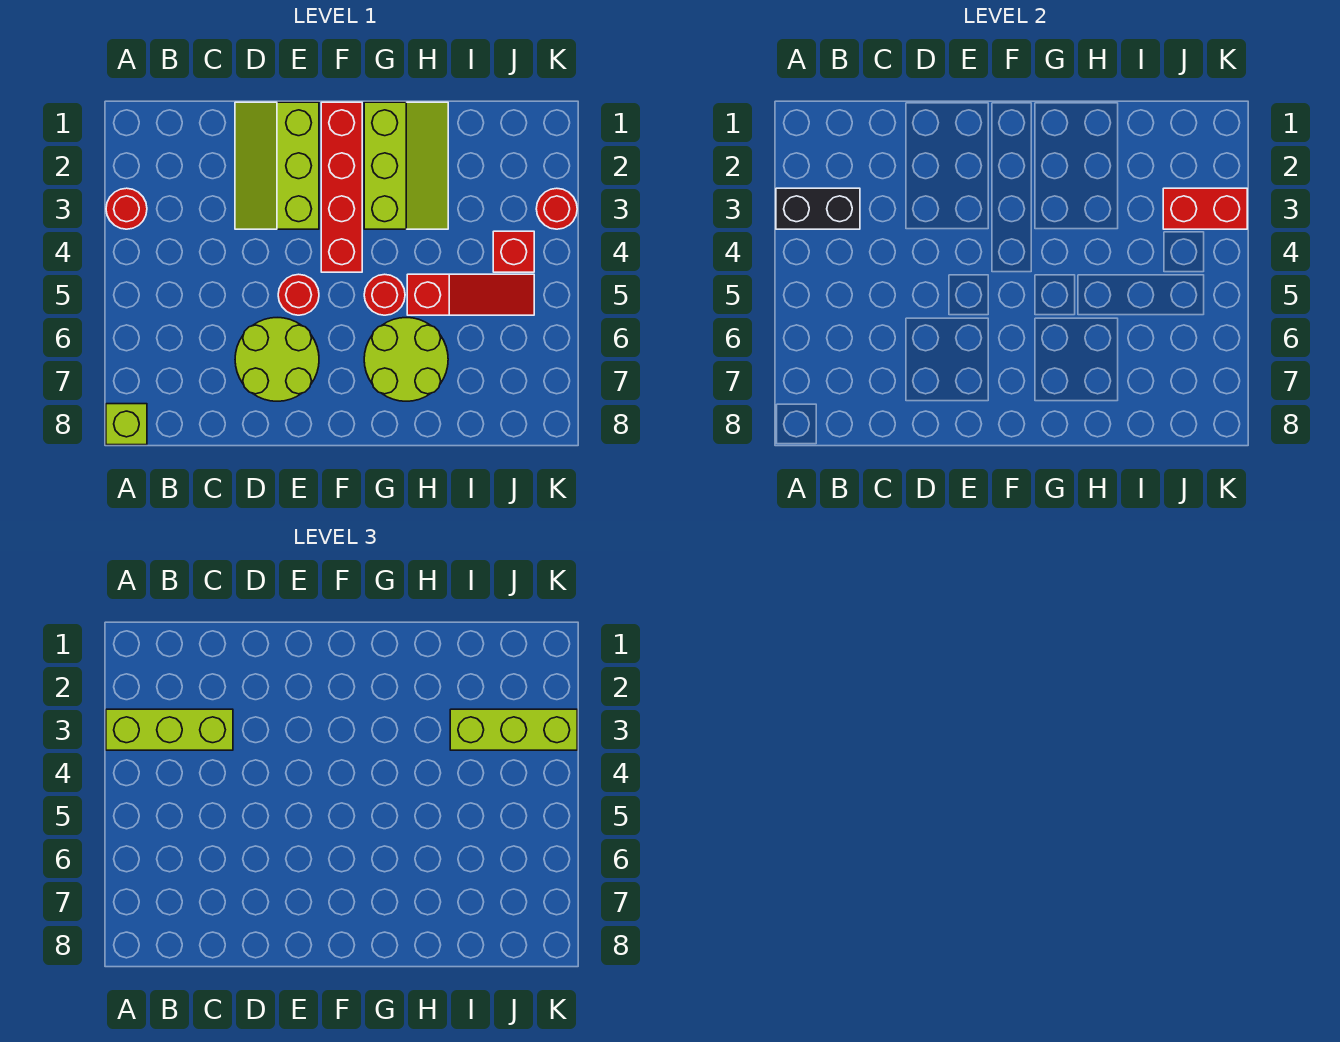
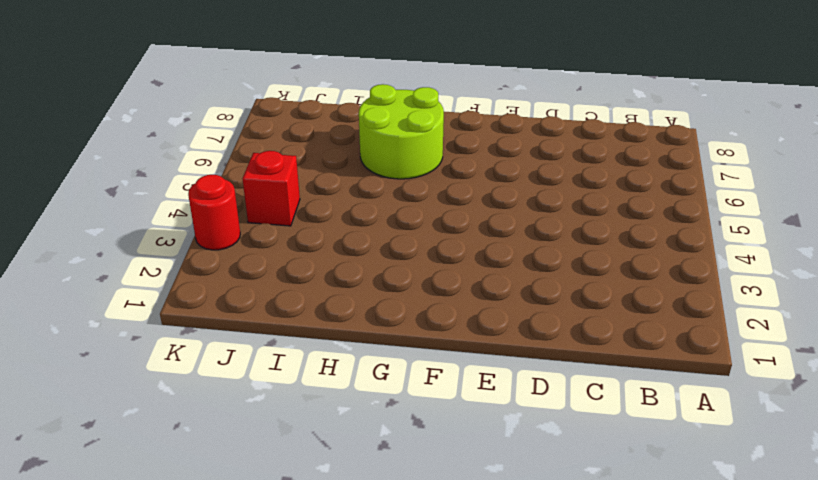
none -> red 1x1 round brick [106,188,147,229]
none -> lime 1x1 brick [106,404,147,445]
none -> lime 2x3 slope [235,102,319,229]

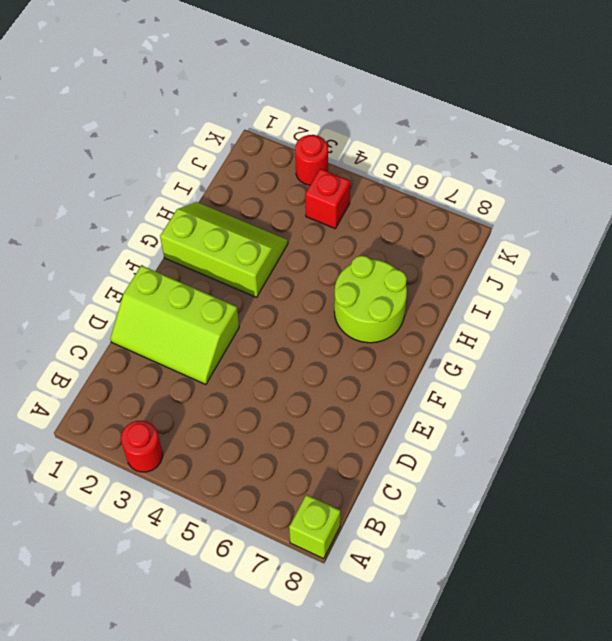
none -> lime 2x2 round brick [235,318,319,401]
none -> red 1x1 round brick [278,274,319,315]
none -> red 1x4 brick [321,102,362,272]

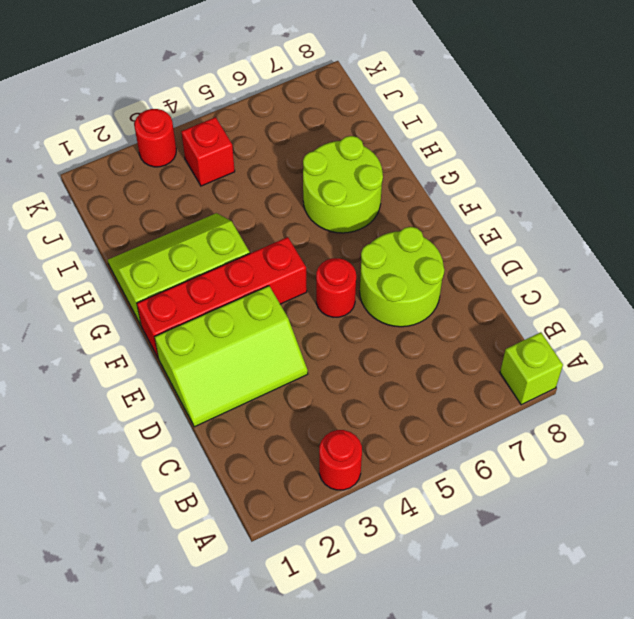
none -> red 1x1 round brick [364,274,405,315]
none -> red 1x3 slope [407,274,534,315]
none -> black 1x2 brick [776,188,860,229]

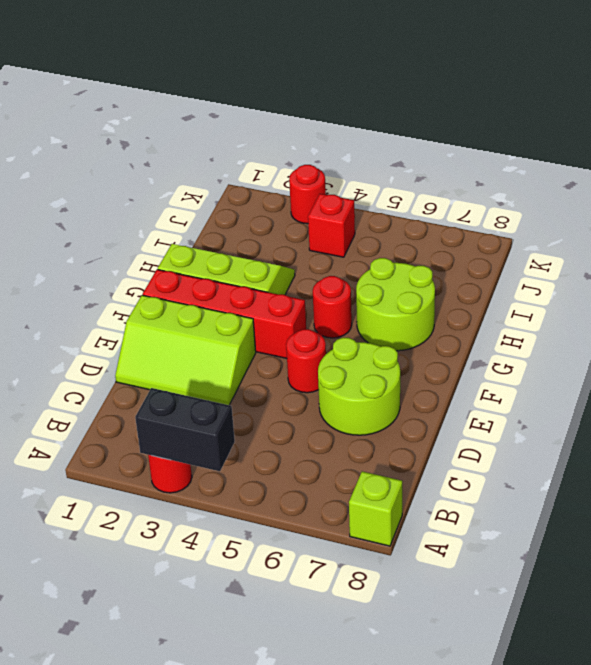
black 1x2 brick [135,388,235,471] -> black 1x2 brick turned to [776,188,860,229]
none -> red 1x3 slope [407,274,534,315]
none -> red 1x2 brick [1163,188,1247,229]
none -> lime 1x3 brick [106,709,233,750]

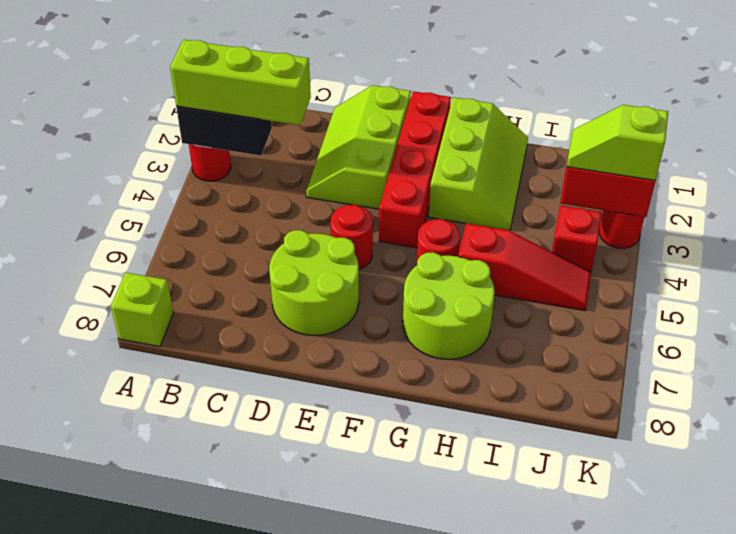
lime 1x2 slope [567,105,668,181] -> lime 1x3 brick [450,709,577,750]

